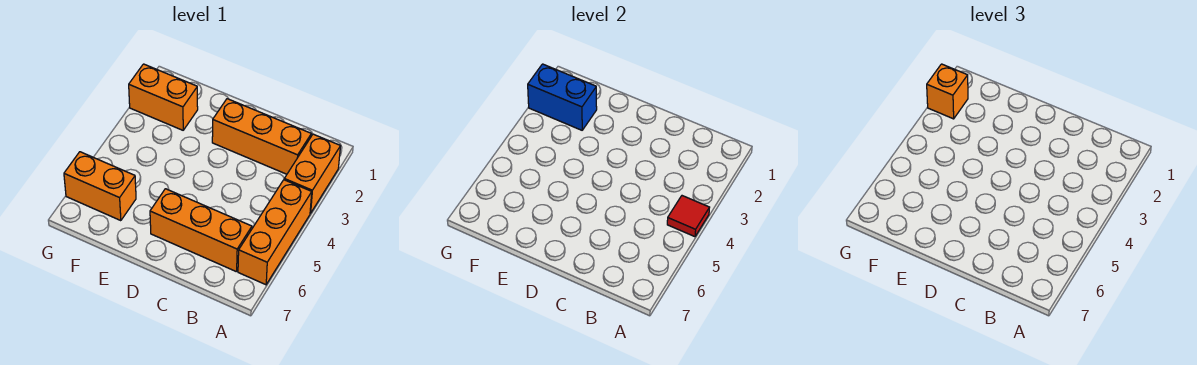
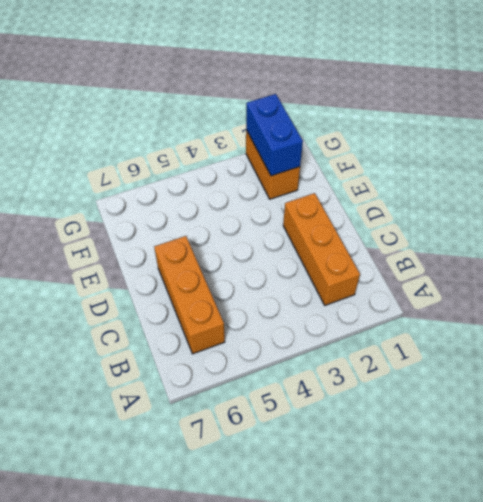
none -> orange 1x2 brick [284,134,341,213]
none -> orange 1x3 brick [238,180,312,285]

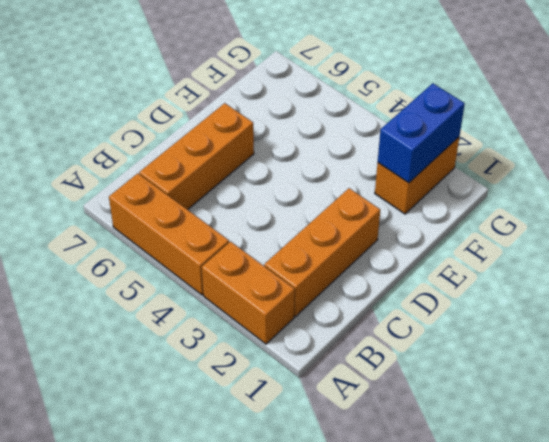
none -> orange 1x2 brick [64,152,136,221]
none -> red 1x1 tile [667,196,710,237]

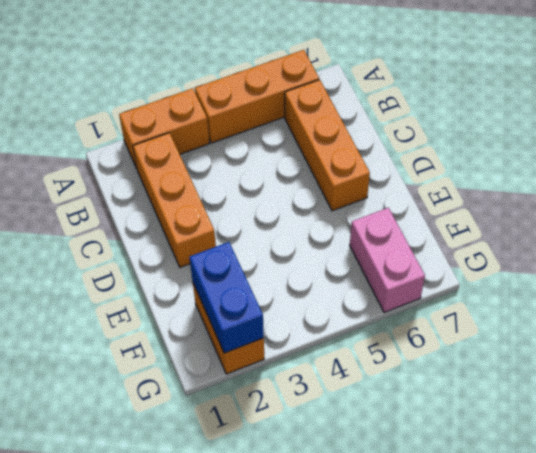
pink 1x2 brick [350,208,425,312] -> orange 1x2 brick [64,152,136,221]
none -> red 1x1 tile [667,196,710,237]
none -> orange 1x1 brick [927,64,968,119]

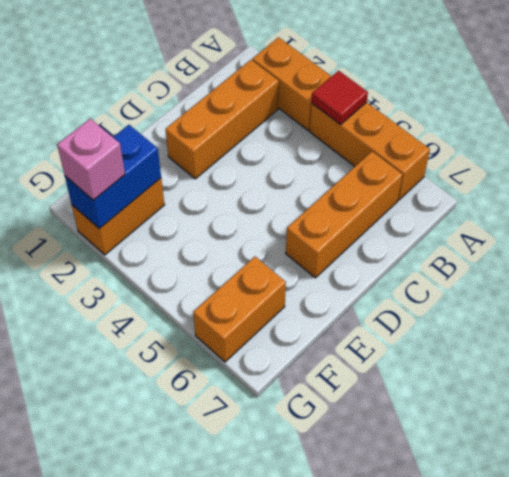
pink 1x1 brick [57,119,125,200] -> orange 1x1 brick [927,64,968,119]

